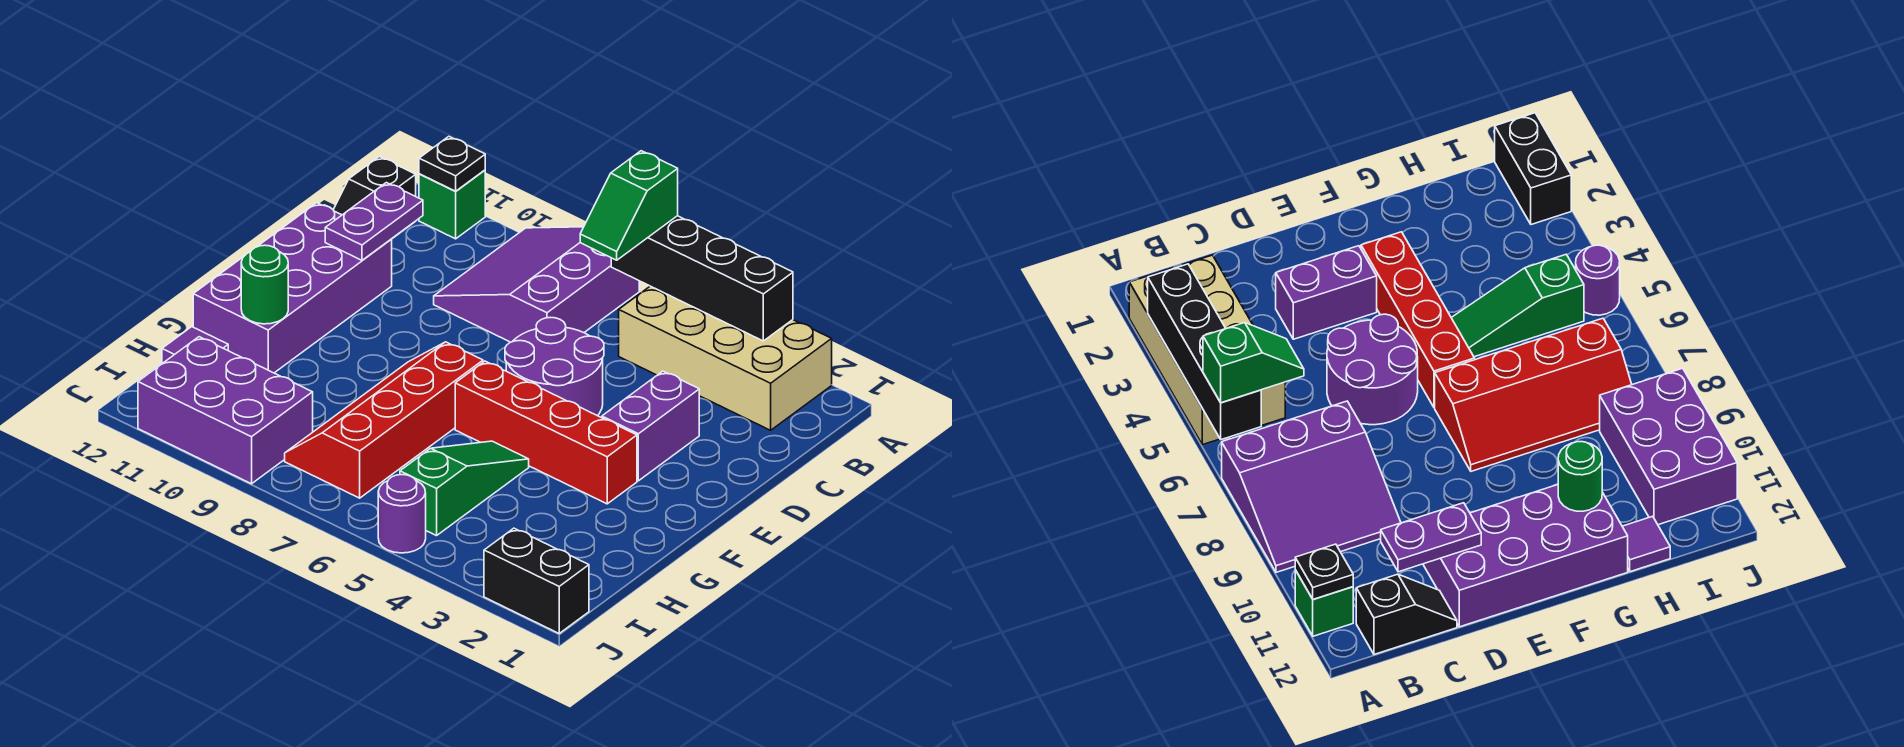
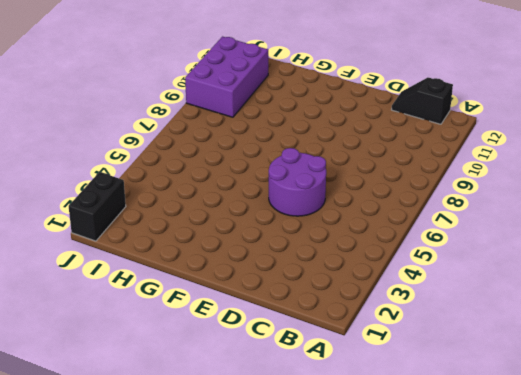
none -> tan 2x4 brick [619,286,832,430]
none -> purple 3x3 slope [434,227,639,342]
none -> green 1x1 brick [419,170,485,239]

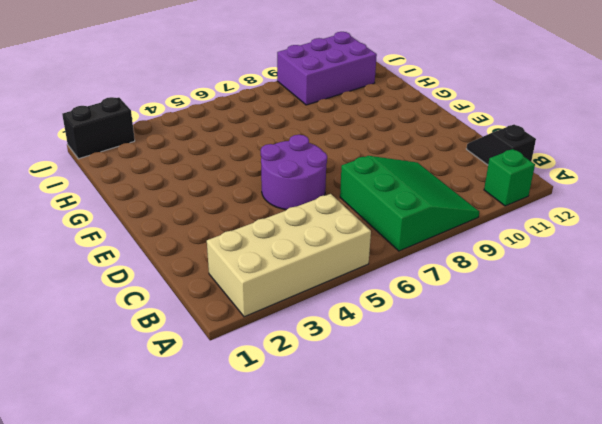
green 3x3 slope [340,156,479,251] -> purple 3x3 slope [434,227,639,342]
none -> purple 1x2 brick [602,371,699,481]
none -> purple 2x4 brick [193,203,392,373]
none -> red 1x4 brick [455,361,637,504]

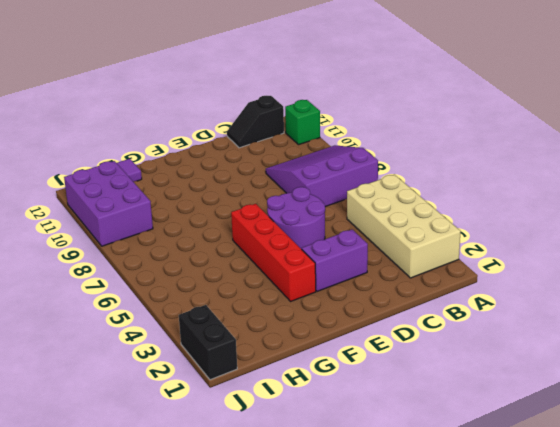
none -> purple 2x4 brick [193,203,392,373]
none -> red 2x4 slope [285,342,483,498]
none -> green 1x3 slope [400,441,529,536]

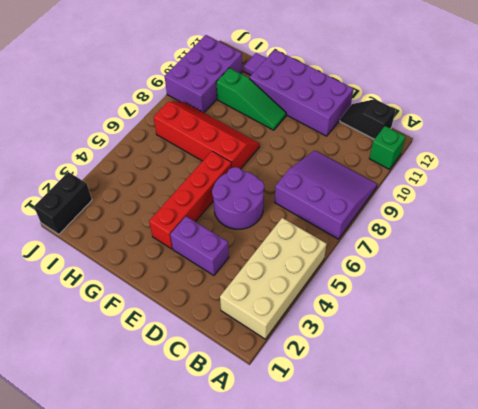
green 1x3 slope [216,68,286,130] -> green 1x3 slope moved to [400,441,529,536]
none -> purple 1x1 round brick [378,475,426,553]
none -> black 1x4 brick [611,216,793,341]
none -> black 1x1 plate [419,137,485,191]

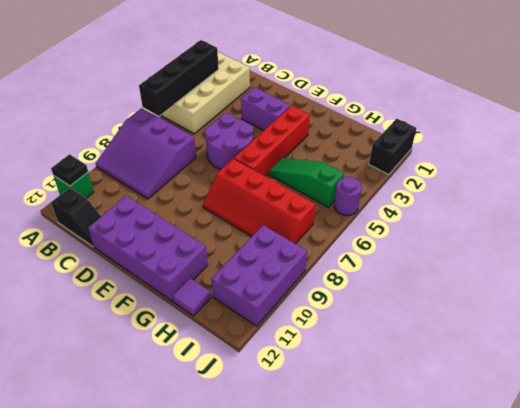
none -> purple 1x2 plate [325,183,423,260]
none -> green 1x1 round brick [241,245,288,324]
none -> green 1x2 slope [580,151,678,260]

